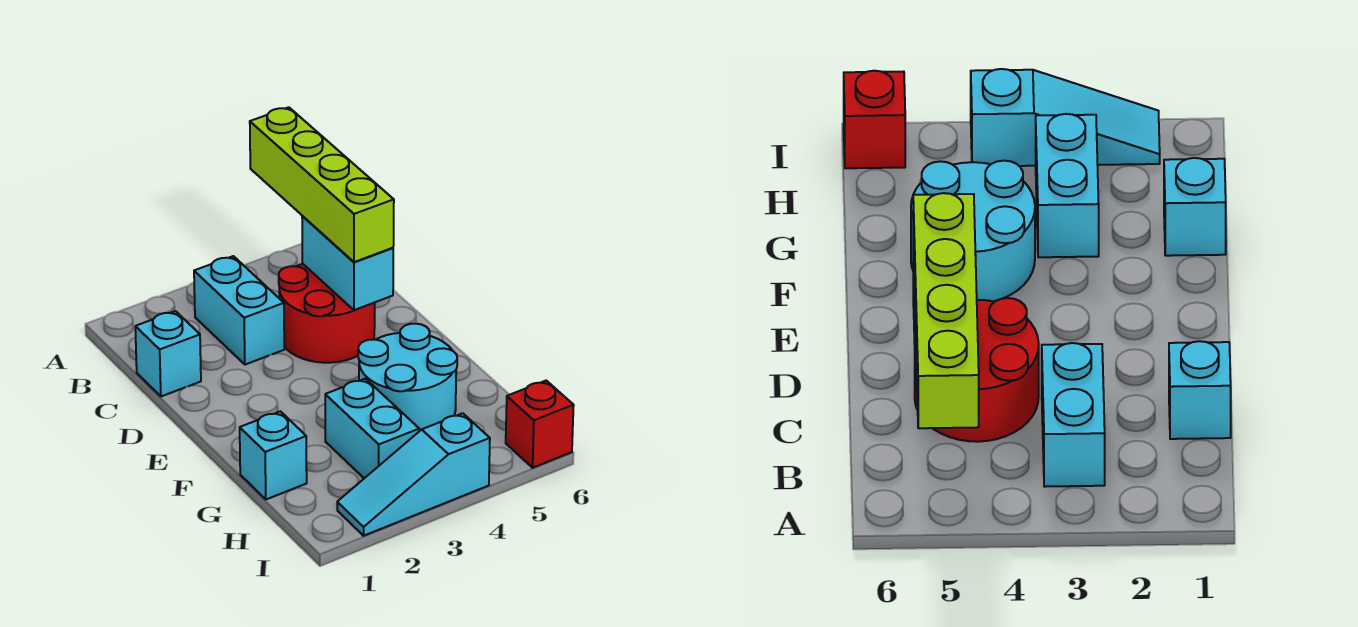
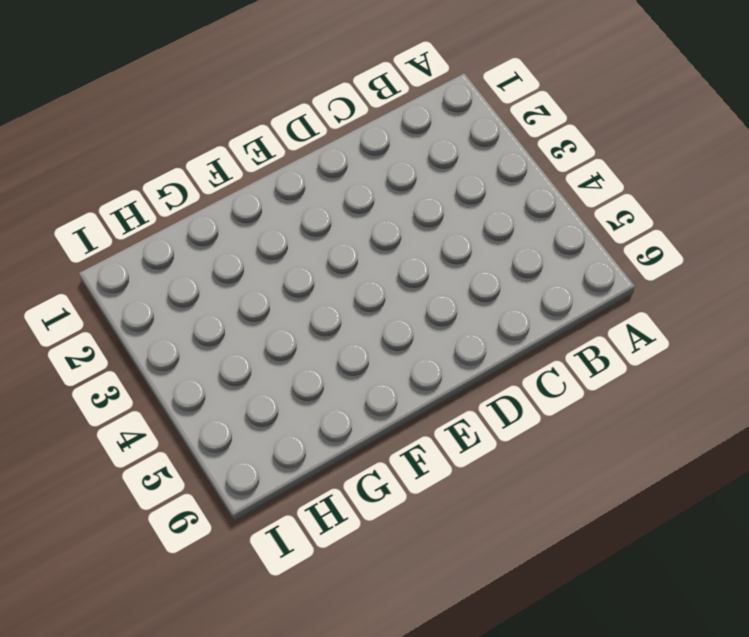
none -> cyan 1x2 brick [194,256,284,365]
none -> cyan 1x1 brick [135,311,201,396]

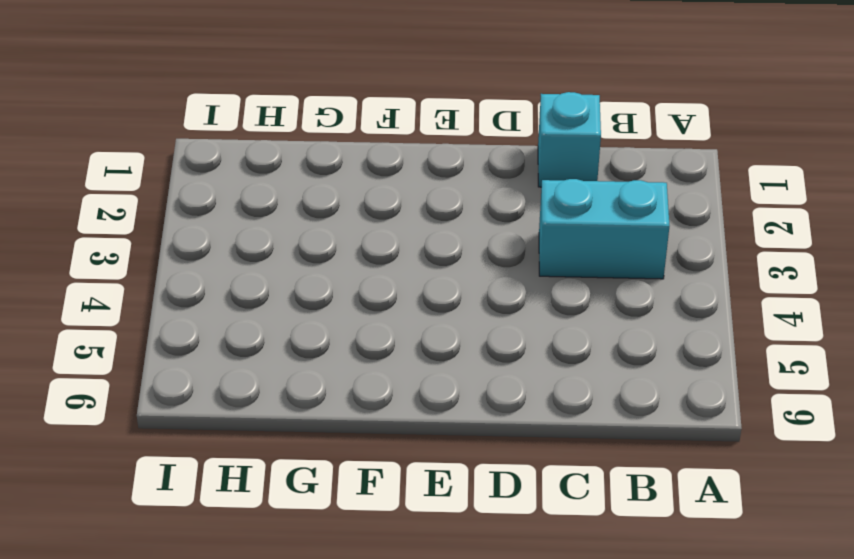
none -> red 2x2 round brick [279,264,375,363]
none -> cyan 2x2 round brick [358,324,457,431]

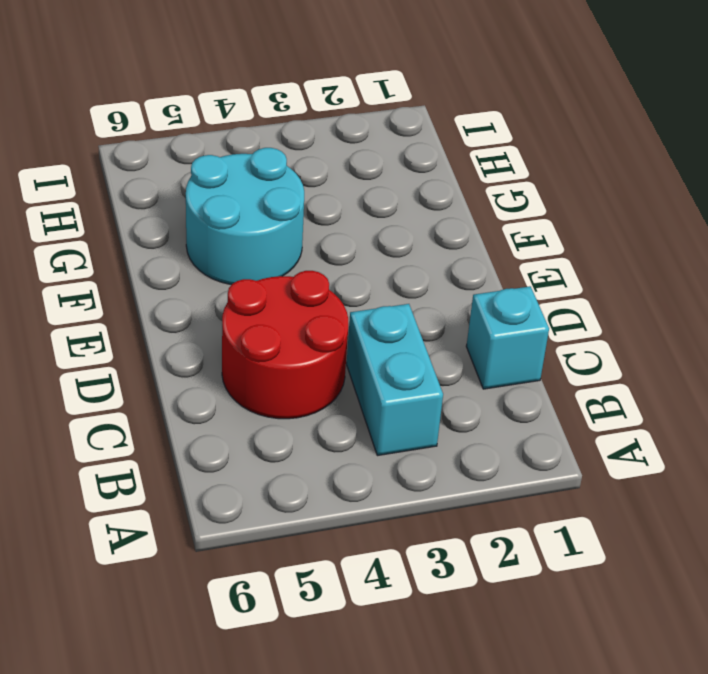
none -> cyan 1x1 brick [240,411,307,499]
none -> cyan 1x2 brick [325,379,419,478]

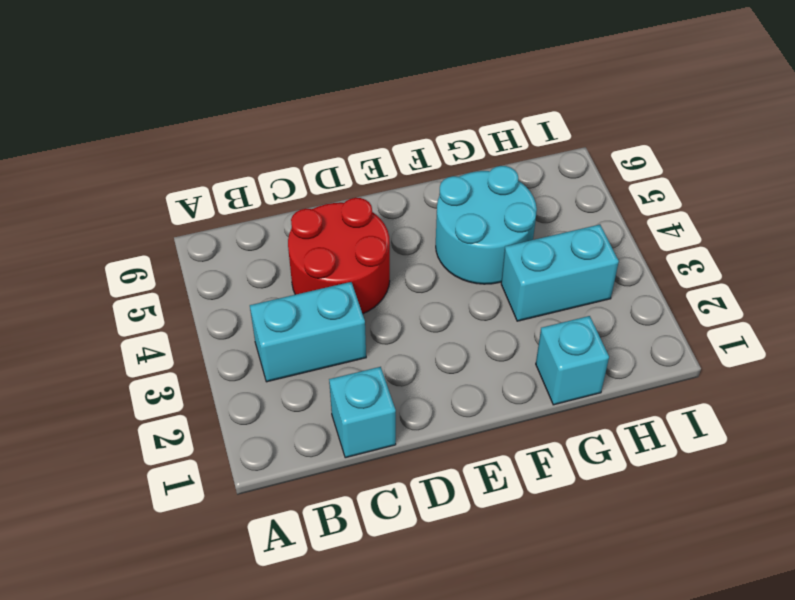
none -> cyan 1x3 slope [337,413,490,536]
none -> red 1x1 brick [506,381,574,468]

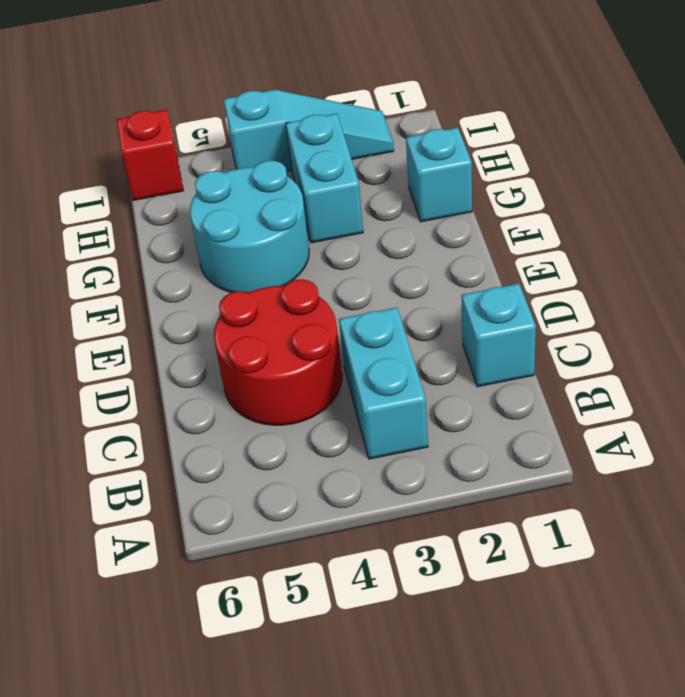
none -> cyan 1x2 brick [302,216,393,310]
none -> lime 1x4 brick [250,107,394,262]

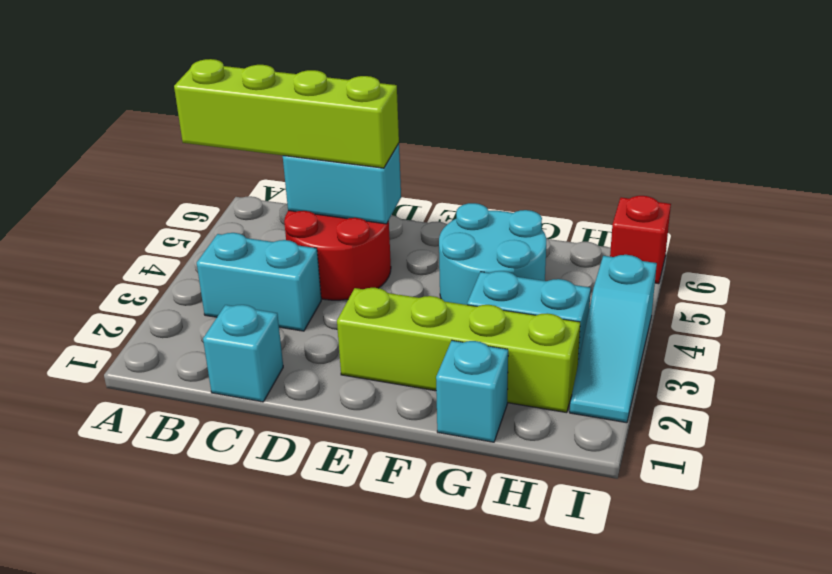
lime 1x4 brick [337,288,580,413] -> none

